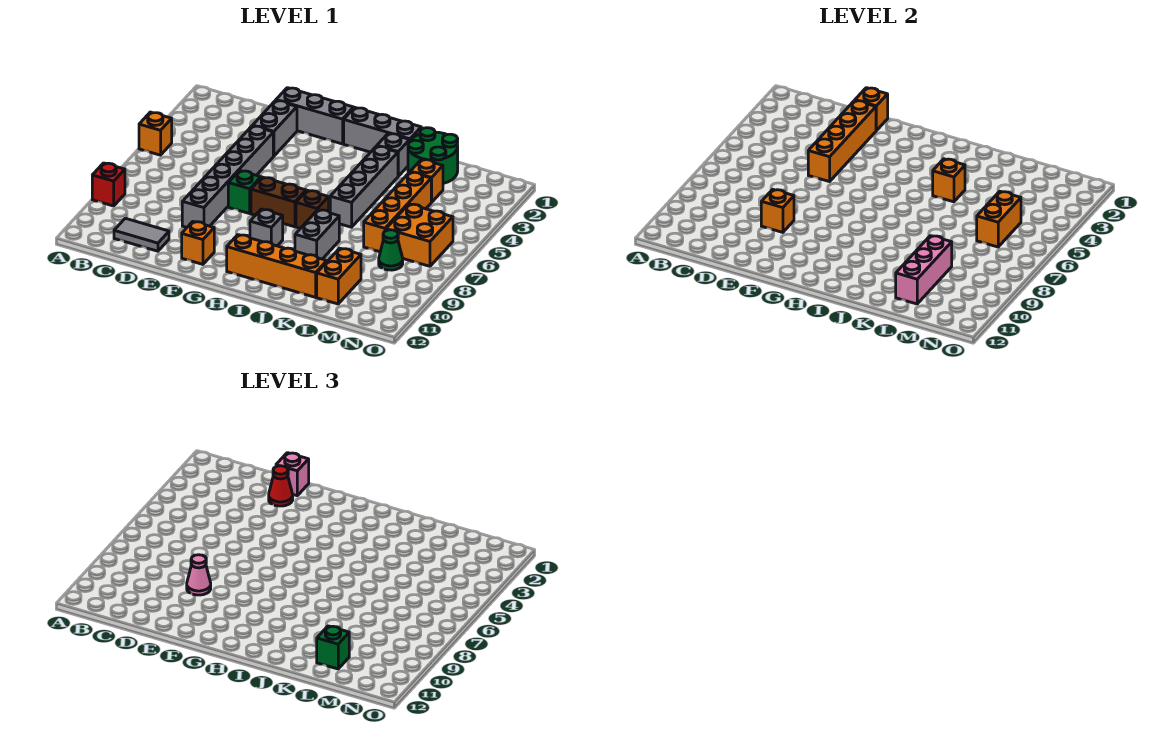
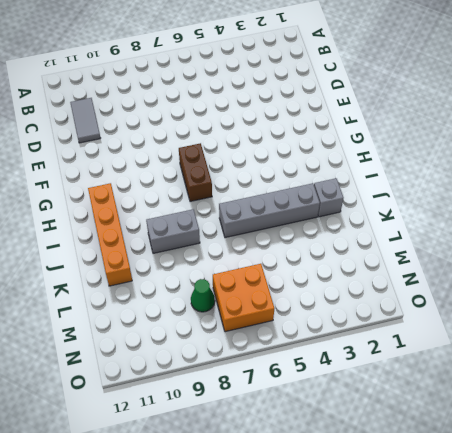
none -> orange 1x1 brick [139,112,172,155]
none -> red 1x1 brick [92,163,125,206]
none -> grey 1x3 brick [276,88,354,144]
none -> grey 1x2 brick [253,100,297,156]

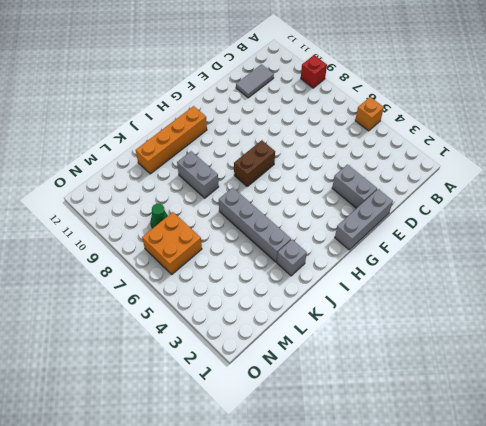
none -> grey 1x6 brick [182,126,273,228]
none -> green 1x1 brick [228,171,261,214]
none -> orange 1x1 brick [182,222,214,264]
none -> grey 1x3 brick [344,108,421,152]

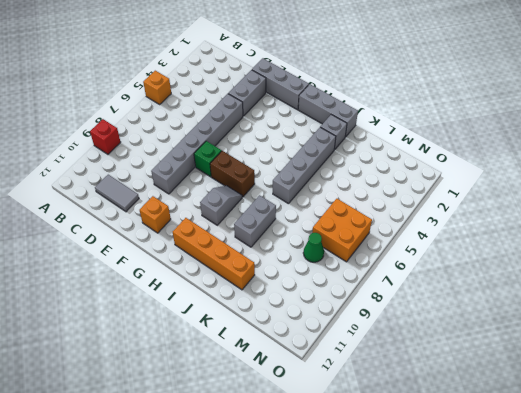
grey 1x2 slope [200,186,242,225] -> grey 1x1 brick [250,209,283,246]
none -> brown 1x1 brick [296,190,329,228]
none -> green 2x2 round brick [408,128,458,184]
none -> orange 1x1 brick [410,159,443,202]
none -> orange 1x4 brick [364,172,431,252]

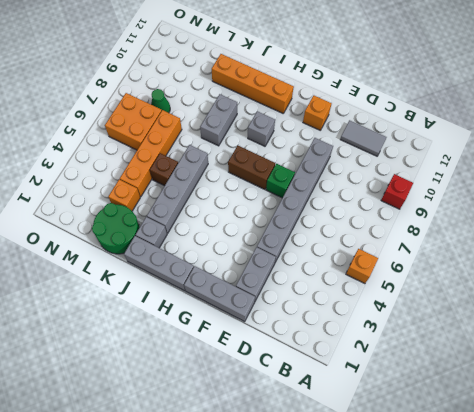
brown 1x1 brick [150,153,178,186] -> brown 1x1 brick moved to [296,190,329,228]
none -> orange 1x2 brick [317,248,361,304]
none -> orange 1x1 brick [855,88,888,130]
none -> orange 1x4 brick [808,100,876,182]
none -> orange 1x1 brick [761,189,794,232]

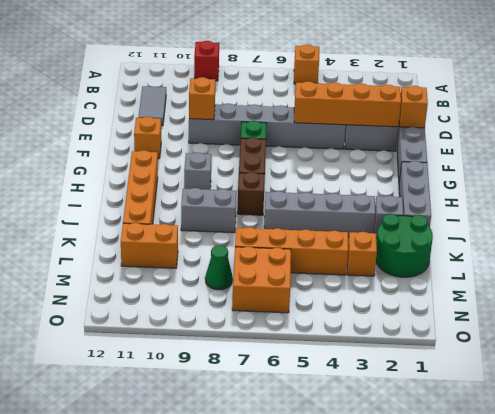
none -> orange 1x1 brick [933,159,965,202]
none -> pink 1x3 brick [896,236,952,304]
none -> orange 1x2 brick [977,191,1021,247]
none -> pink 1x1 brick [276,453,309,496]

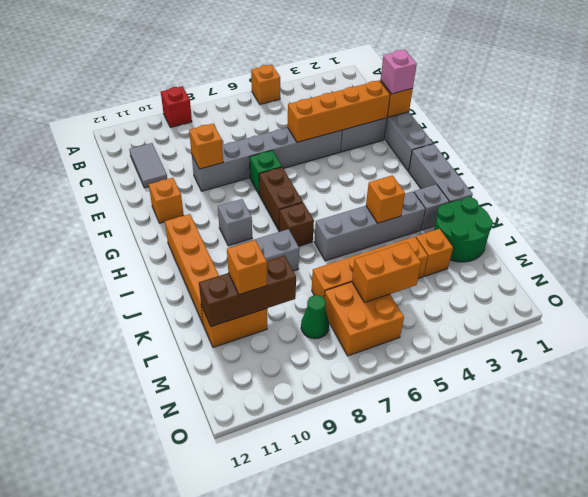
brown 1x3 brick [199,256,296,327] -> pink 1x3 brick [896,236,952,304]
orange 1x1 brick [227,240,267,295] -> none
none -> red 1x1 cone [269,466,293,506]
none -> pink 1x1 cone [187,555,211,595]
none -> green 1x1 brick [317,626,349,669]

